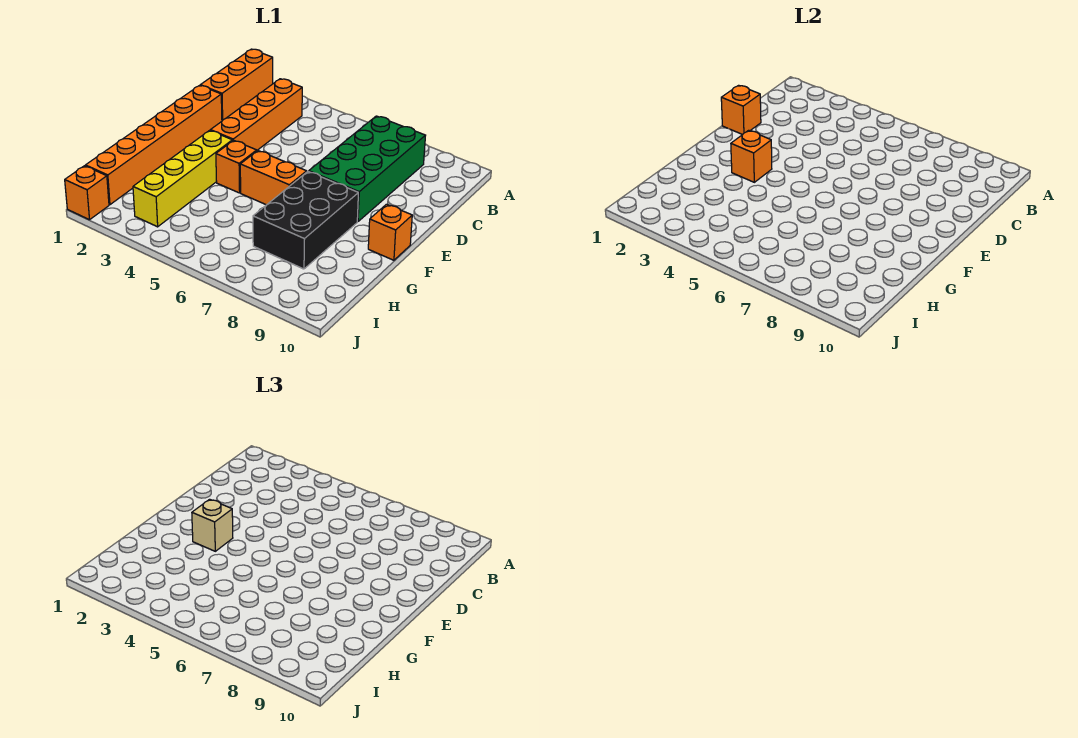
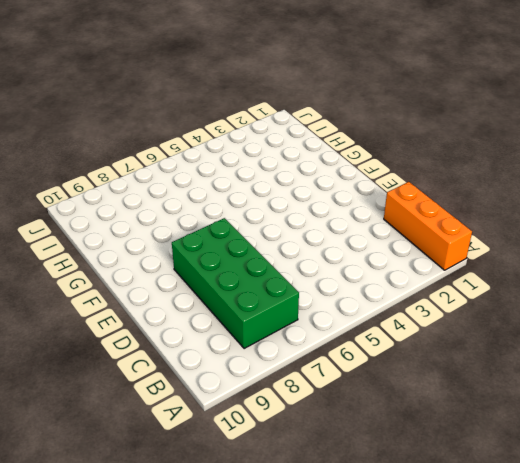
none -> orange 1x4 brick [211,79,302,150]
none -> orange 1x6 brick [86,85,222,205]
none -> yellow 1x4 brick [133,130,232,227]

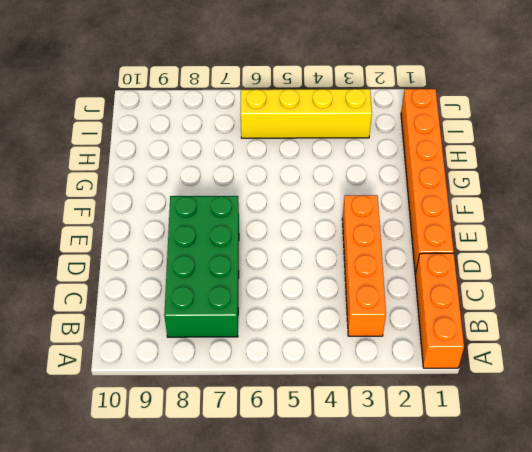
yellow 1x4 brick [241,89,372,138] -> yellow 1x4 brick turned to [133,130,232,227]
none -> orange 1x1 brick [216,140,257,193]
none -> orange 1x2 brick [240,151,307,205]
none -> black 2x3 brick [253,171,358,269]

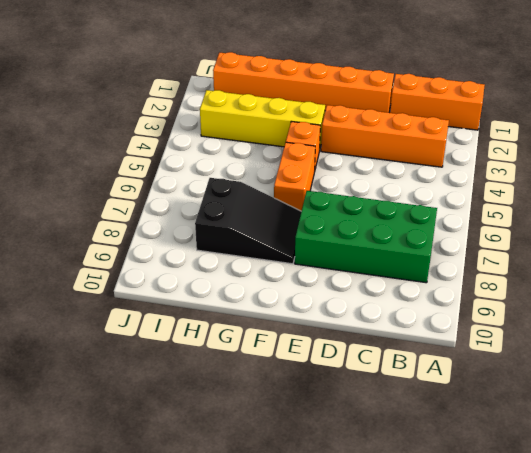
black 2x3 slope [195,178,301,264] -> black 2x3 brick [253,171,358,269]
none -> orange 1x1 brick [368,204,412,260]
none -> orange 1x1 brick [65,166,109,220]
none -> orange 1x1 brick [721,85,761,135]

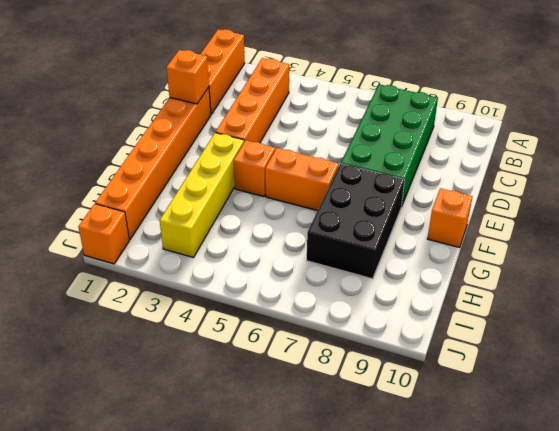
none -> orange 1x1 brick [731,130,772,182]
none -> tan 1x1 brick [192,499,233,551]

